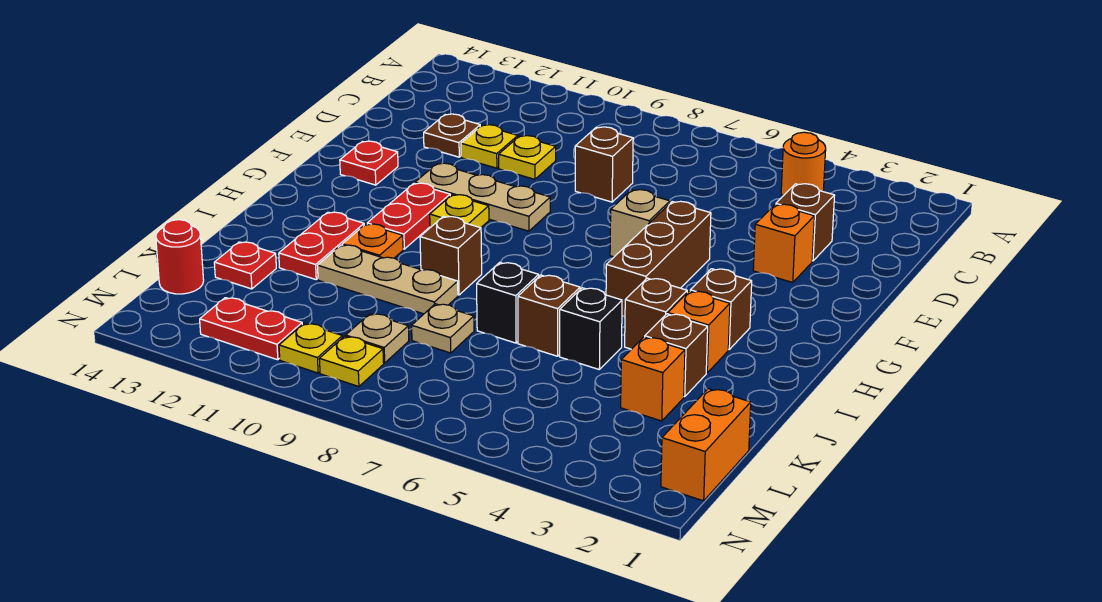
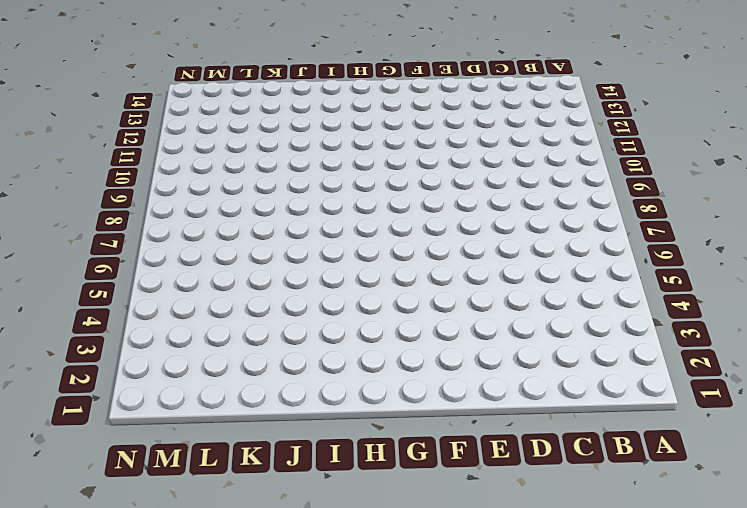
none -> orange 1x1 round brick [781,132,826,196]
none -> brown 1x1 brick [776,184,835,261]
none -> brown 1x1 brick [575,127,633,202]
none -> yellow 1x1 plate [499,136,556,179]

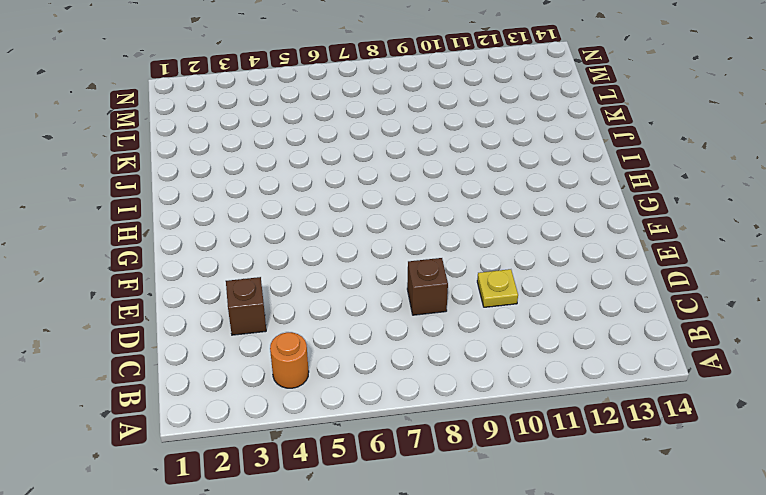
none -> yellow 1x1 plate [461,125,518,168]
none -> brown 1x1 plate [424,114,480,157]
none -> orange 1x1 brick [753,204,814,282]
none -> brown 1x3 brick [606,201,711,317]

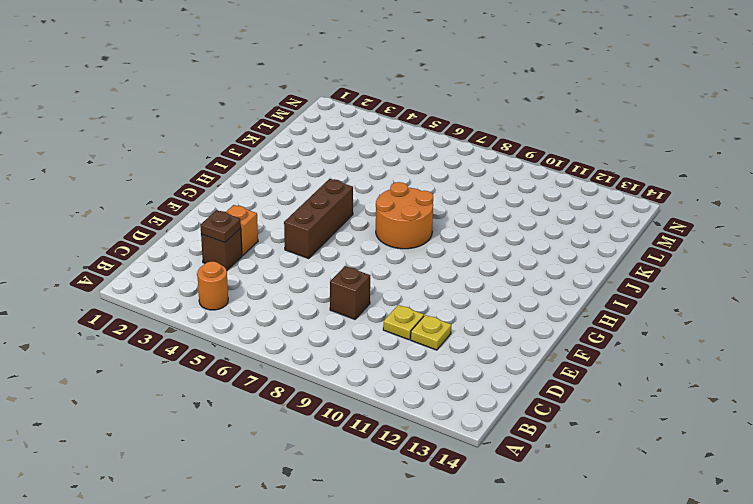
brown 1x1 plate [201,210,241,243] -> brown 1x1 plate moved to [424,114,480,157]
orange 2x2 round brick [376,182,433,249] -> none
none -> tan 1x1 brick [610,190,670,257]
none -> tan 1x3 plate [415,163,550,231]
none -> red 1x1 plate [340,141,398,185]
none -> yellow 1x1 plate [430,195,489,228]

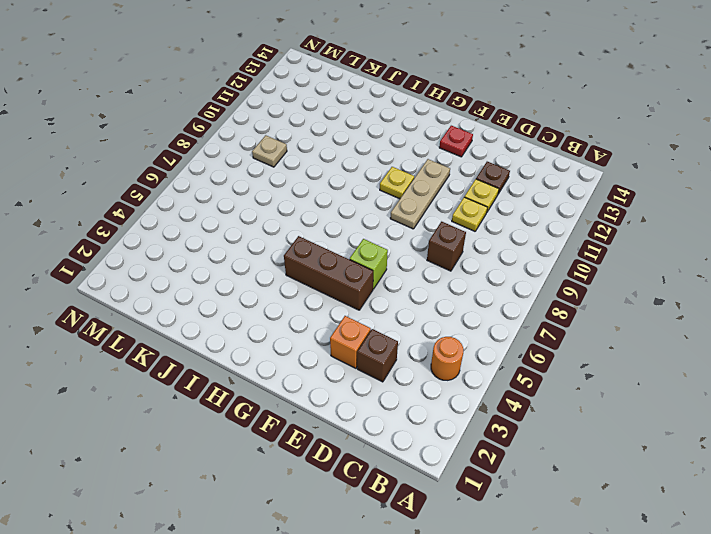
lime 1x1 brick [350,239,388,289] -> tan 1x1 brick [610,190,670,257]
none -> red 1x2 plate [367,183,450,249]
none -> brown 1x1 brick [690,269,752,349]
none -> orange 1x1 brick [668,291,730,373]
none -> brown 1x1 brick [625,278,687,349]

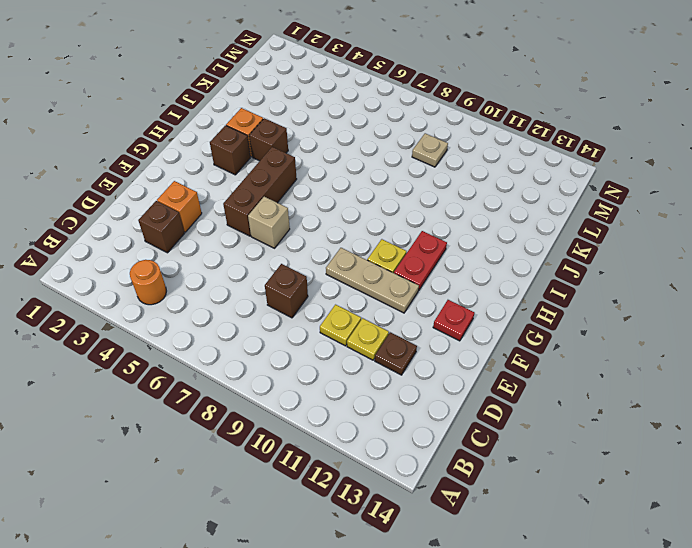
none -> brown 1x1 brick [420,217,482,295]
none -> orange 1x1 plate [343,224,403,258]
none -> red 1x2 plate [279,212,364,279]
none -> brown 1x1 brick [645,314,708,397]

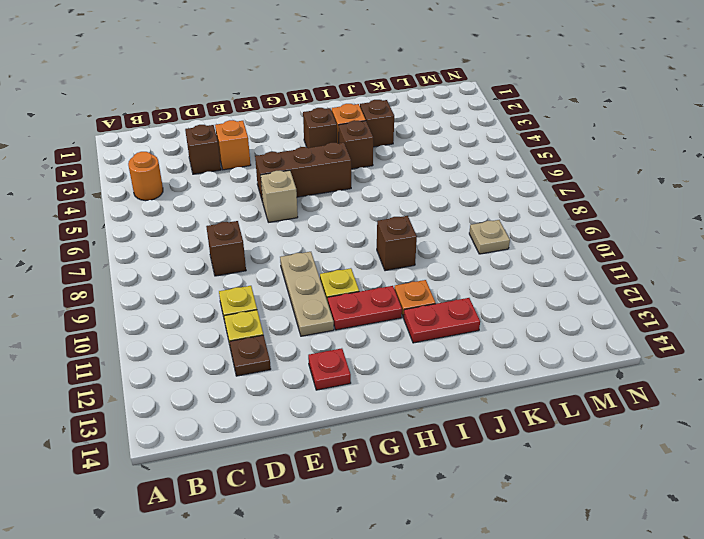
none -> black 1x1 brick [560,288,622,369]
none -> brown 1x1 brick [518,275,580,356]
none -> black 1x1 brick [477,262,539,343]
none -> tan 1x3 plate [318,245,458,314]

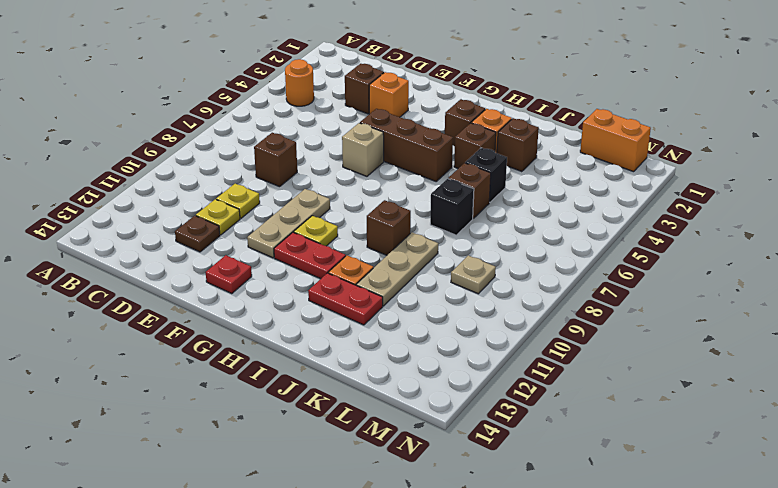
none -> orange 1x1 brick [621,337,685,421]
none -> tan 1x1 plate [412,304,474,353]
none -> red 1x1 plate [214,242,276,289]
none -> red 1x1 round brick [156,220,204,294]

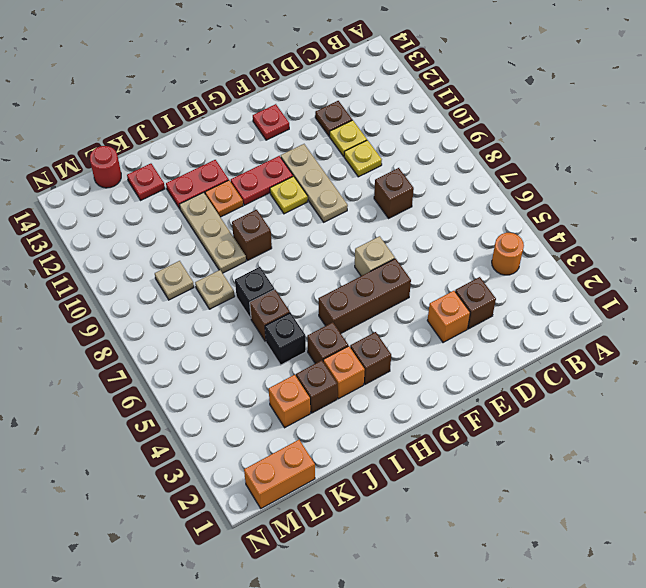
none -> yellow 1x1 plate [319,336,384,387]
none -> yellow 1x1 plate [279,323,342,373]
none -> red 1x2 plate [200,298,302,360]

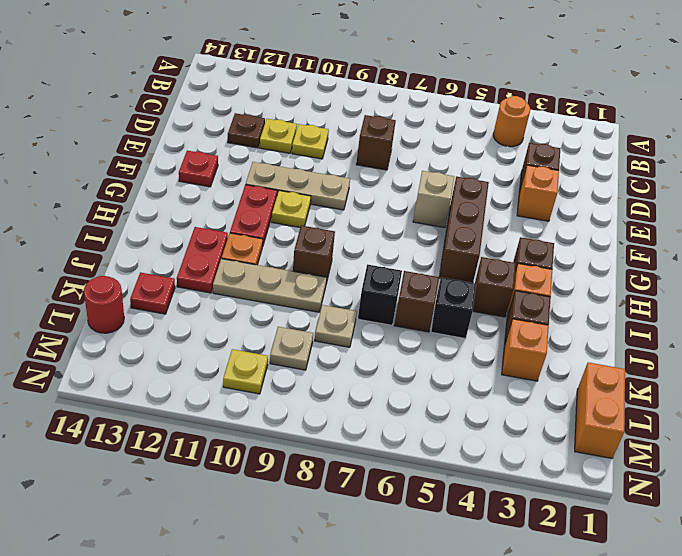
none -> yellow 1x1 plate [319,336,384,387]
none -> red 1x2 plate [200,298,302,360]

